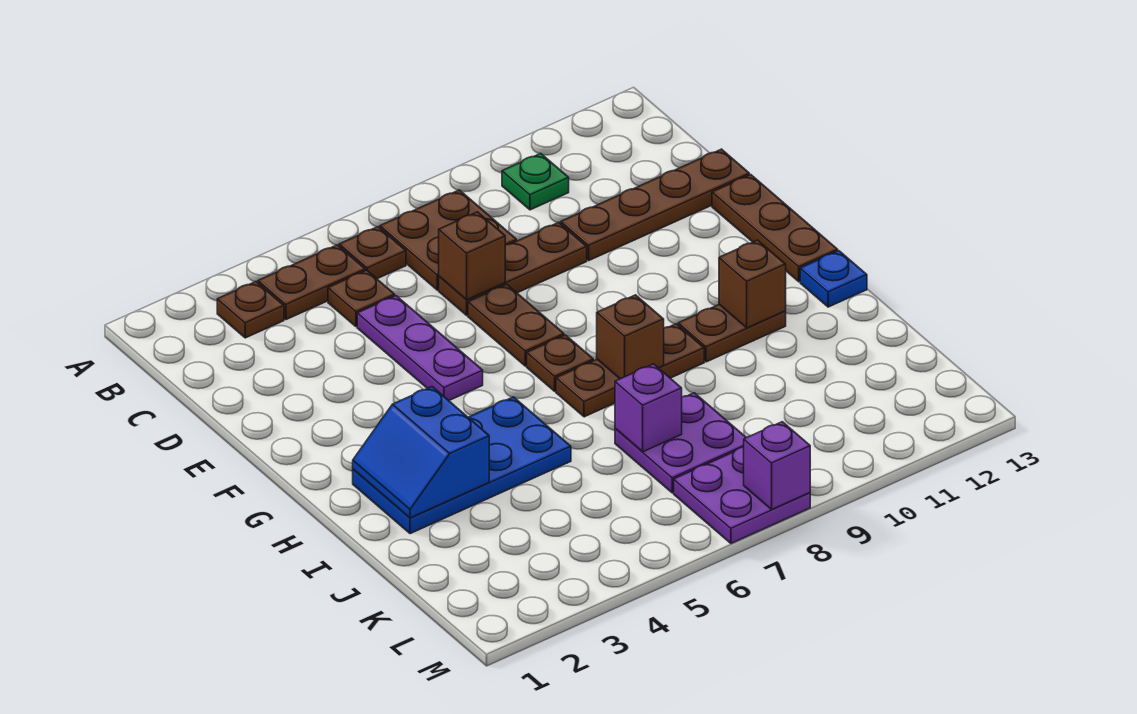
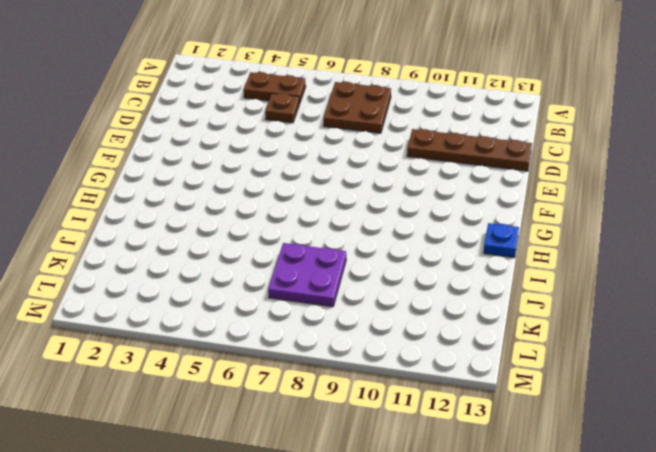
none -> brown 1x1 plate [217,282,284,338]
none -> brown 1x1 plate [339,227,406,279]
none -> green 1x1 plate [502,153,569,210]

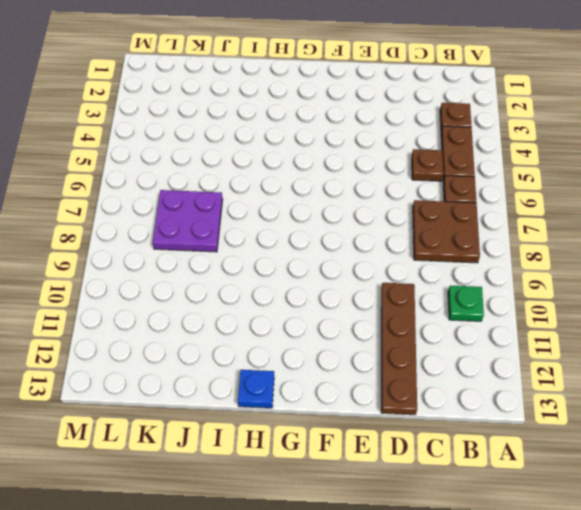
none -> purple 1x3 plate [357,296,483,400]
none -> brown 1x3 plate [439,222,587,315]
none -> brown 1x2 plate [468,284,564,366]

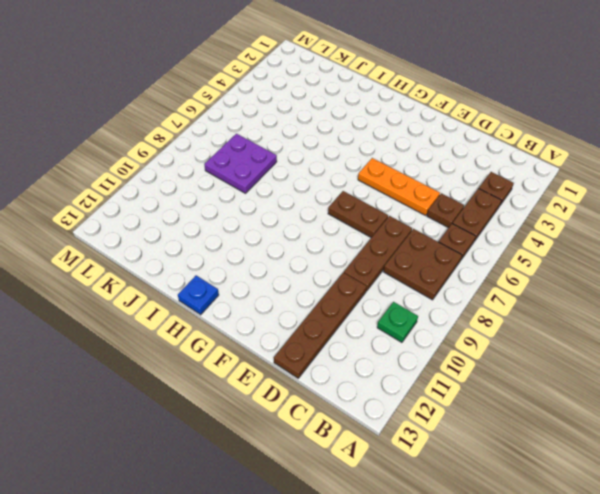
orange 1x3 plate [358,158,440,215] -> purple 1x3 plate [357,296,483,400]
none -> brown 1x3 plate [712,175,838,282]
none -> brown 1x1 plate [527,335,593,391]
none -> blue 2x4 plate [353,397,571,534]

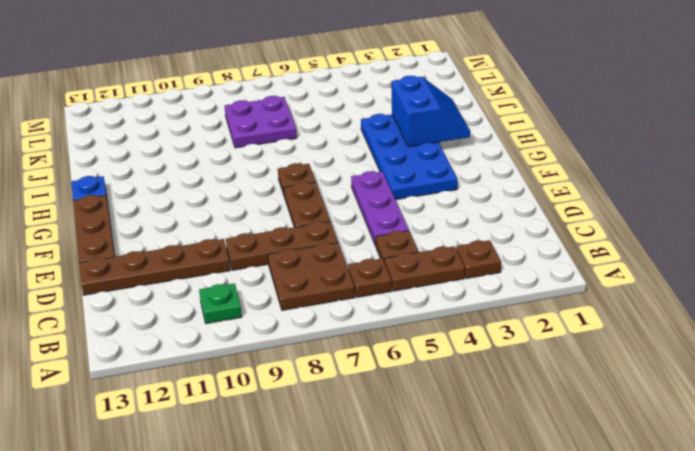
blue 2x4 plate [361,114,458,200] -> blue 2x4 plate turned to [353,397,571,534]
none -> brown 1x3 plate [556,324,704,417]
none -> brown 1x2 plate [678,305,786,362]
none -> purple 2x2 plate [674,447,810,543]

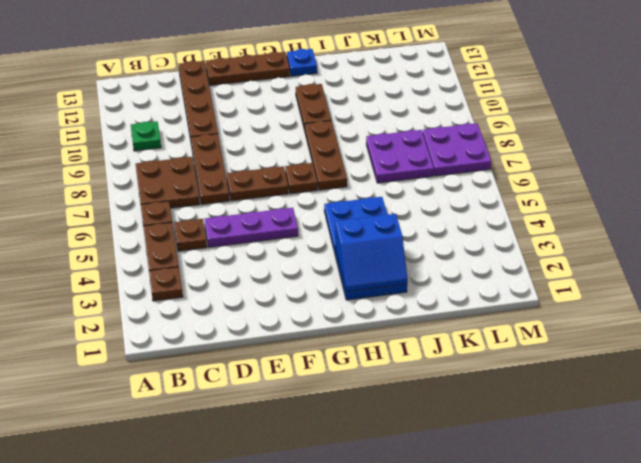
none -> brown 1x1 brick [439,212,505,300]
none -> brown 1x1 brick [597,295,664,379]
none -> brown 1x1 brick [719,240,786,328]

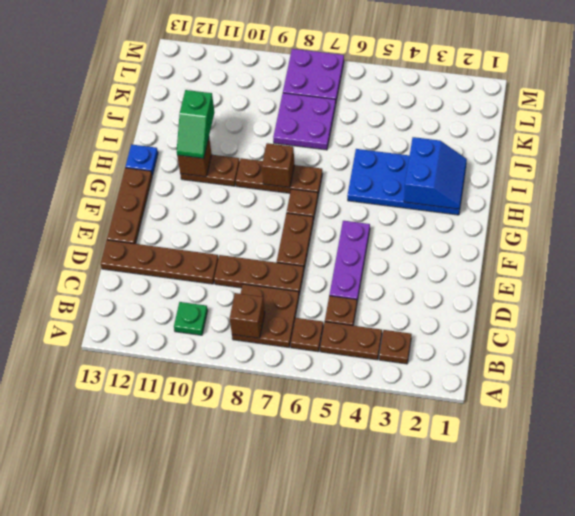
brown 1x1 brick [230,293,265,338] -> brown 1x1 brick moved to [439,212,505,300]
green 1x2 slope [177,90,215,159] -> none
none -> purple 1x1 brick [615,364,682,452]
none -> purple 1x1 brick [744,422,810,509]

